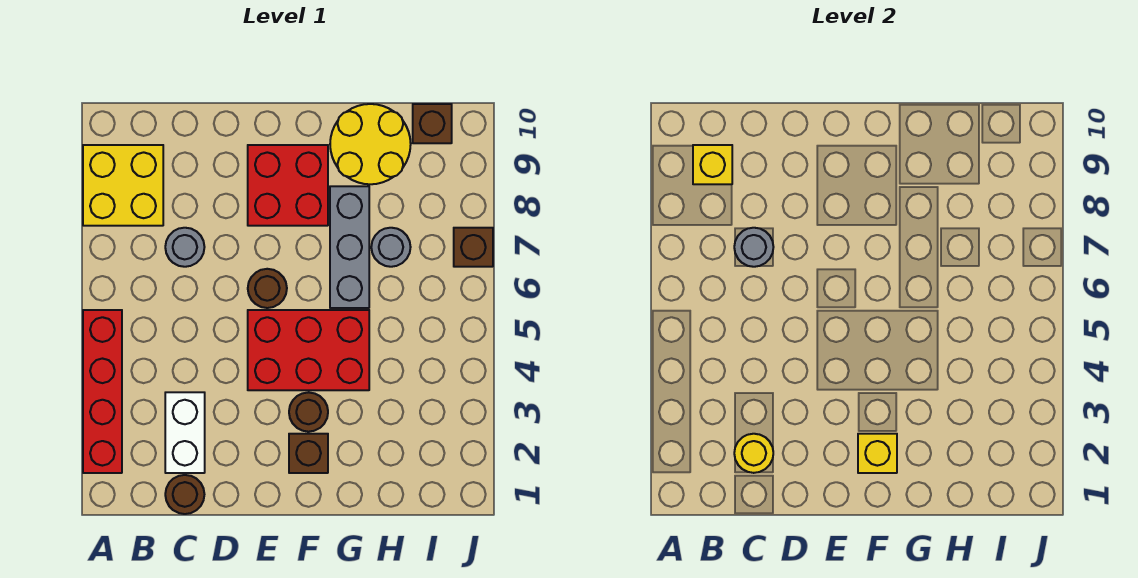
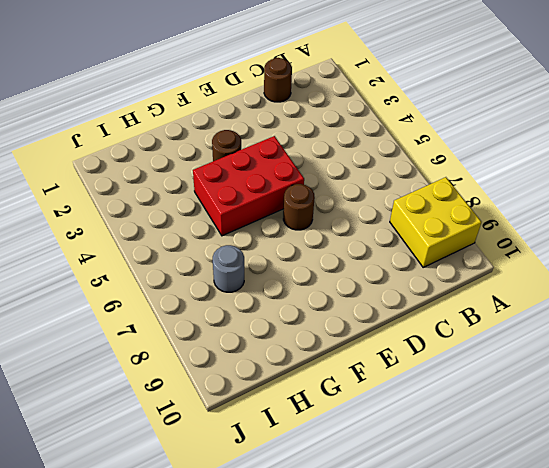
none -> red 1x4 brick [83,310,122,473]
none -> white 1x2 brick [165,392,205,473]
none -> grey 1x1 round brick [165,228,204,267]

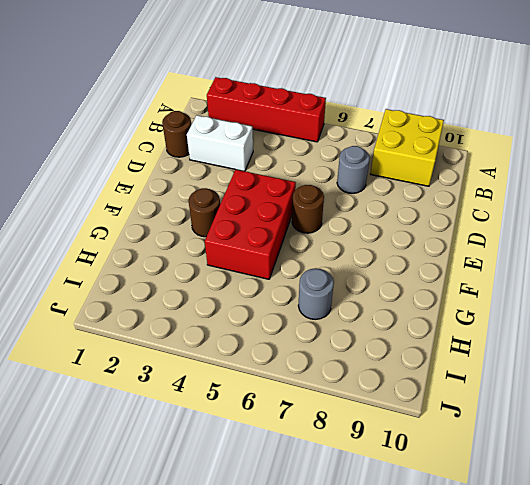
none -> red 2x2 brick [248,145,328,226]
none -> brown 1x1 brick [289,434,328,473]
none -> grey 1x3 brick [330,186,369,308]

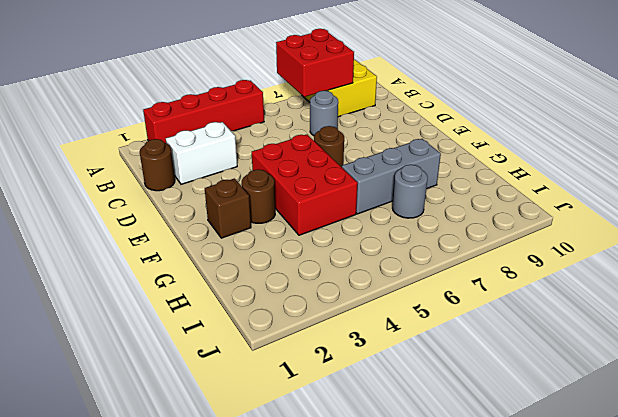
red 2x2 brick [276,29,354,97] -> red 2x2 brick moved to [248,145,328,226]
none -> yellow 2x2 round brick [330,104,411,184]
none -> brown 1x1 brick [413,104,452,143]
none -> brown 1x1 brick [454,228,493,267]

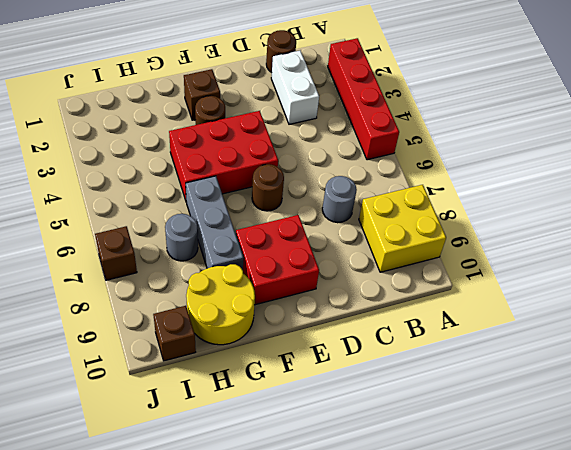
none -> yellow 1x1 brick [693,145,732,184]
none -> yellow 1x1 round brick [734,434,773,473]
none -> grey 1x1 round brick [734,228,773,267]

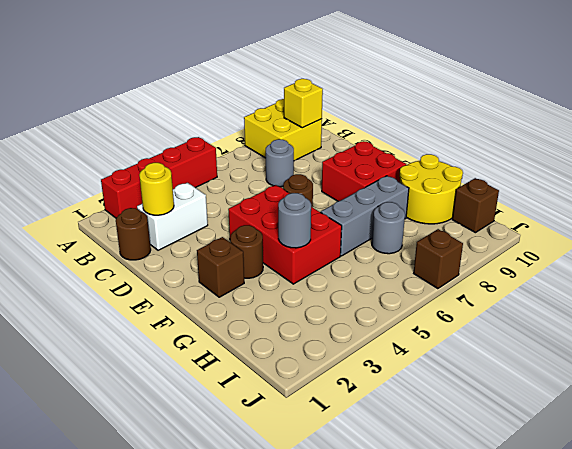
grey 1x1 round brick [278,193,311,248] -> grey 1x1 round brick moved to [734,228,773,267]
none -> yellow 1x1 brick [858,434,897,473]

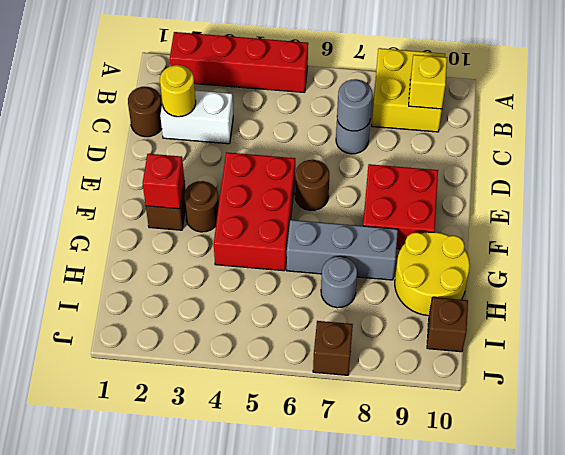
red 1x1 brick [143,154,184,209] -> yellow 1x1 brick [858,434,897,473]

